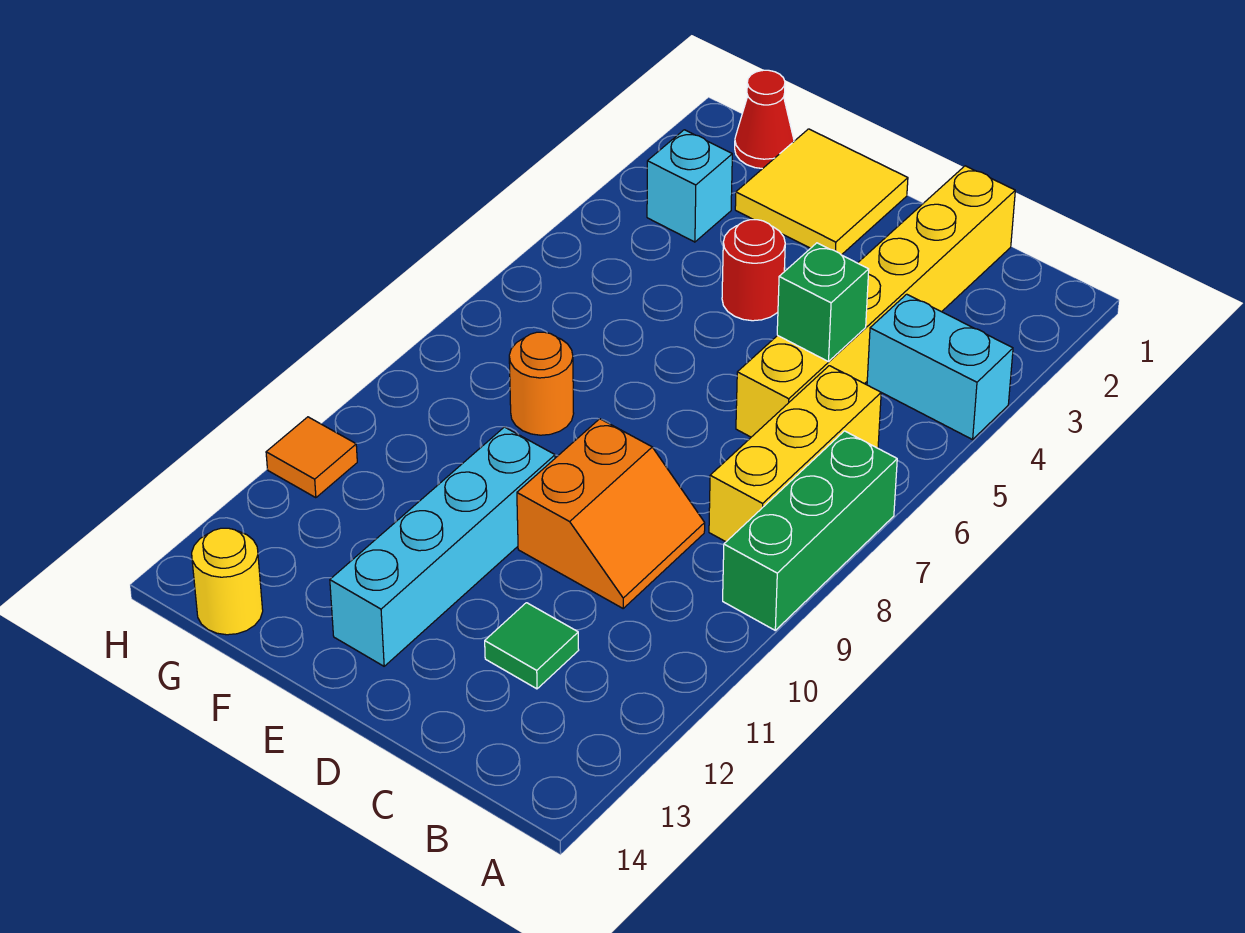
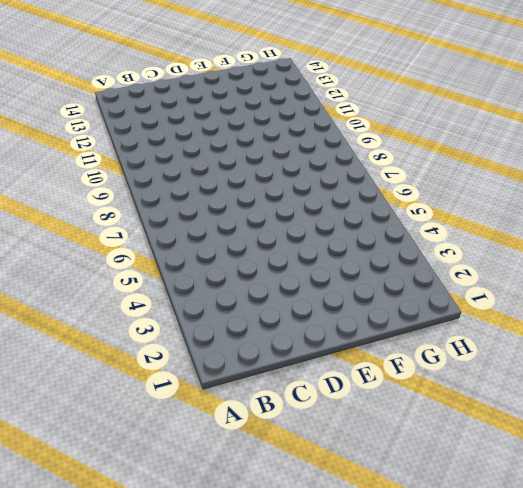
none -> cyan 1x2 brick [867,294,1013,440]
none -> green 1x3 brick [723,431,897,630]
none -> yellow 1x3 brick [709,366,881,542]

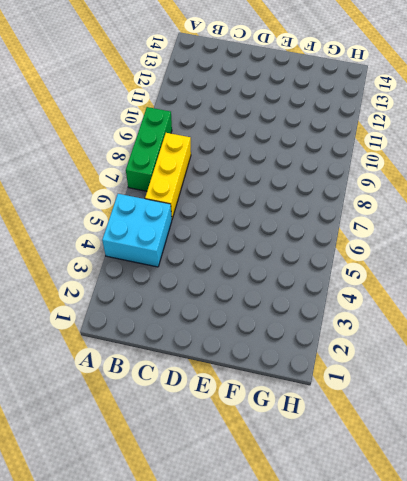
cyan 2x2 brick [102,194,172,267] -> cyan 1x2 brick [867,294,1013,440]
none -> yellow 1x6 brick [736,166,1015,437]
none -> orange 2x2 slope [517,419,705,608]
none -> green 1x1 tile [485,603,579,689]

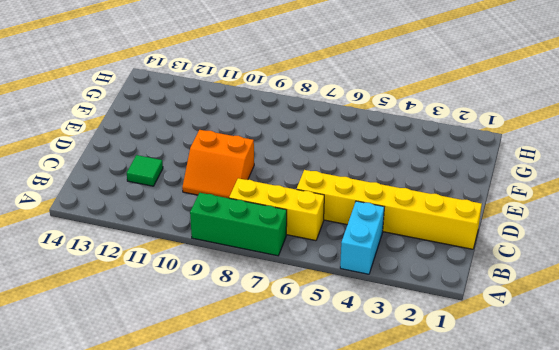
none -> yellow 2x2 tile [735,129,908,255]
none -> red 1x1 round brick [722,220,785,321]
none -> cyan 1x4 brick [330,427,555,666]

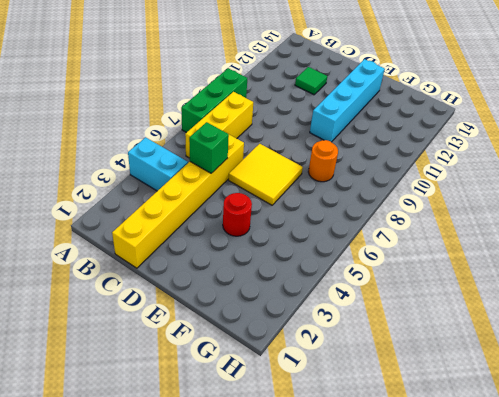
yellow 2x2 tile [229,144,303,205] -> yellow 2x2 tile moved to [735,129,908,255]
none -> orange 2x2 slope [517,419,705,608]
none -> red 1x1 cone [735,70,794,169]
none -> cyan 1x1 brick [647,130,732,242]

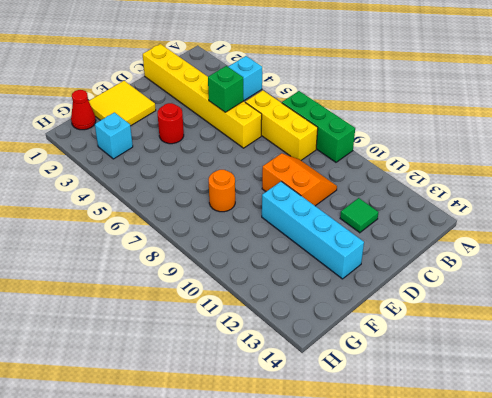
none -> yellow 1x1 round brick [192,528,263,635]
none -> orange 1x1 tile [266,417,357,498]

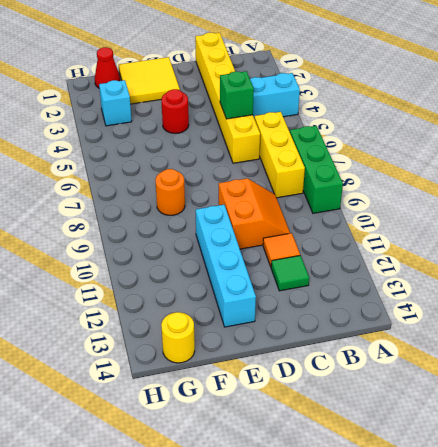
orange 1x1 tile [263,233,300,267] -> orange 1x1 tile moved to [266,417,357,498]

